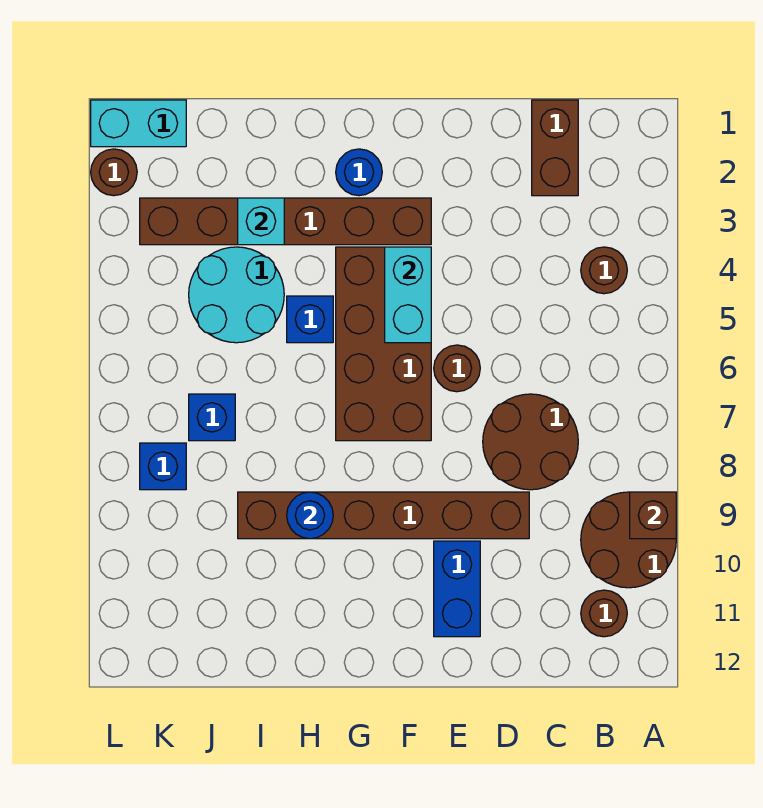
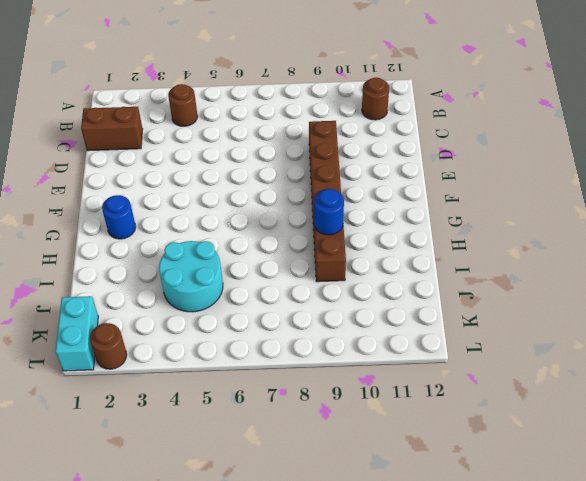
none -> brown 2x2 round brick [581,492,676,588]
none -> brown 2x2 round brick [483,394,578,490]
none -> brown 1x1 round brick [434,345,480,392]

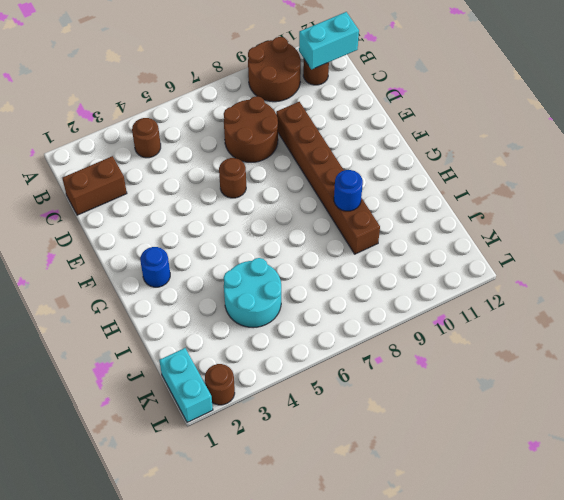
cyan 1x2 brick [299,12,359,69] -> cyan 1x2 brick moved to [385,247,431,343]
none -> blue 1x2 brick [434,541,480,637]
none -> brown 1x6 brick [140,198,431,245]
none -> brown 2x4 brick [336,247,431,441]

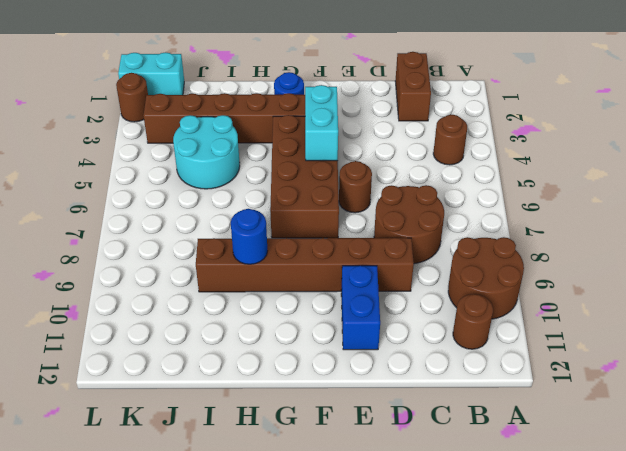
none -> blue 1x1 brick [287,296,333,343]
none -> blue 1x1 brick [189,394,235,441]
none -> blue 1x1 brick [140,443,186,490]

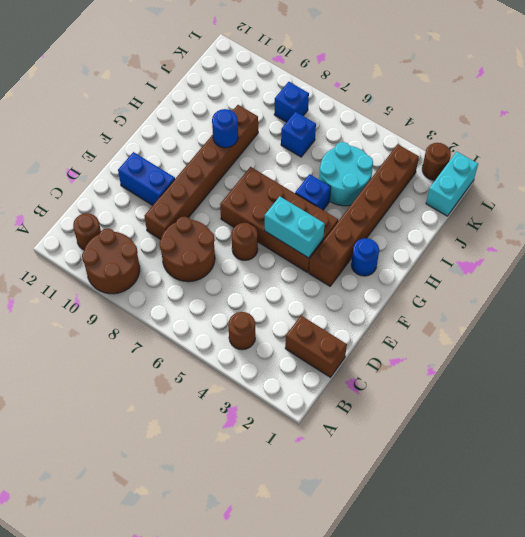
none -> brown 1x1 brick [630,492,676,539]
none -> cyan 1x1 brick [238,198,284,245]

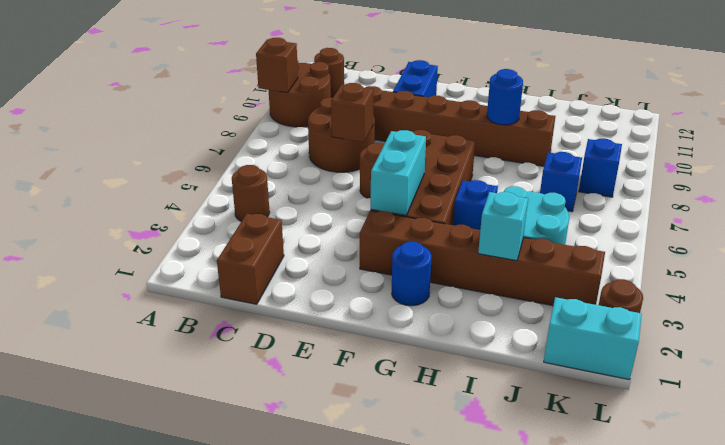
brown 1x1 brick [331,83,374,142] -> none

